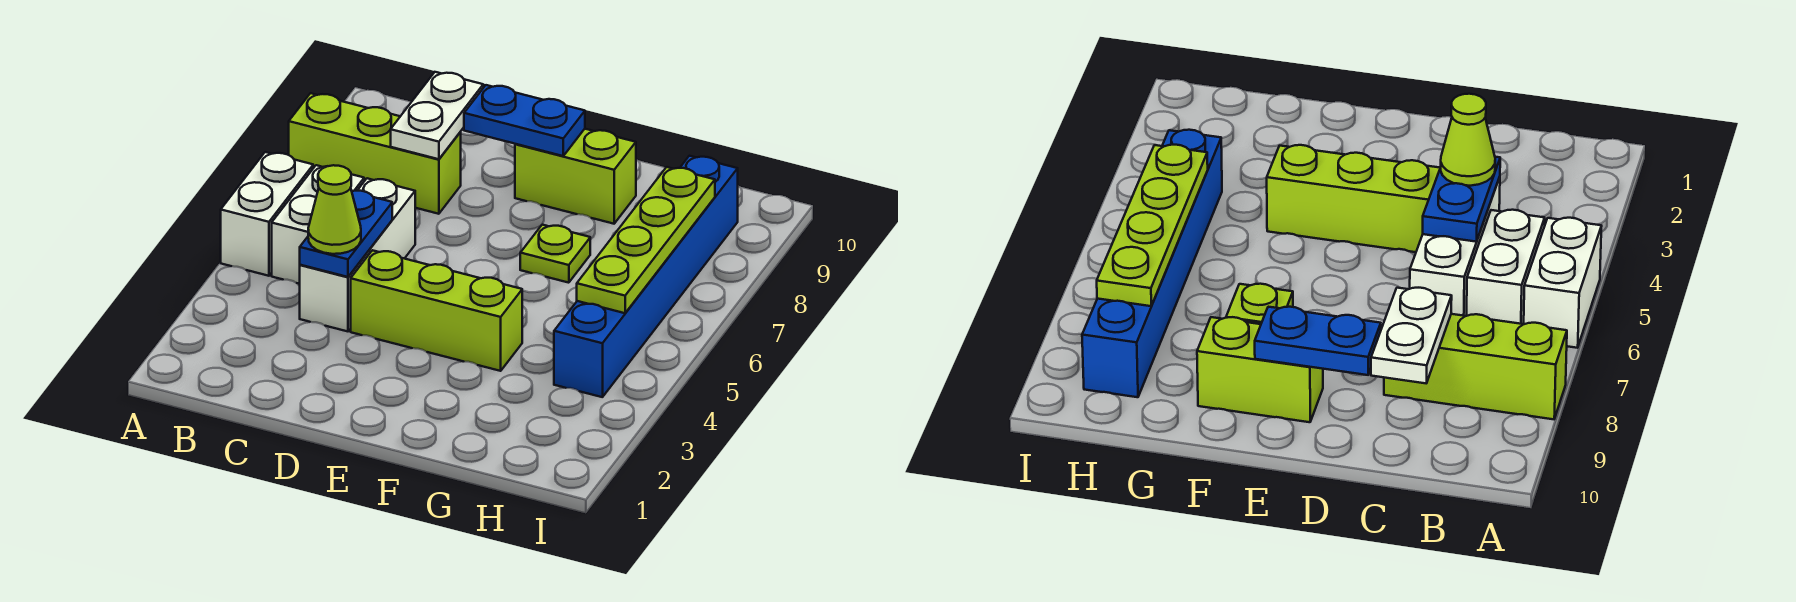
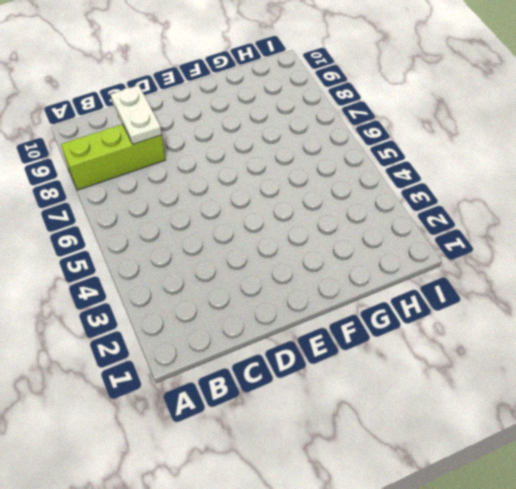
none -> white 1x2 brick [221,152,313,276]
none -> white 1x2 brick [272,165,364,284]
none -> white 1x3 brick [300,178,415,331]

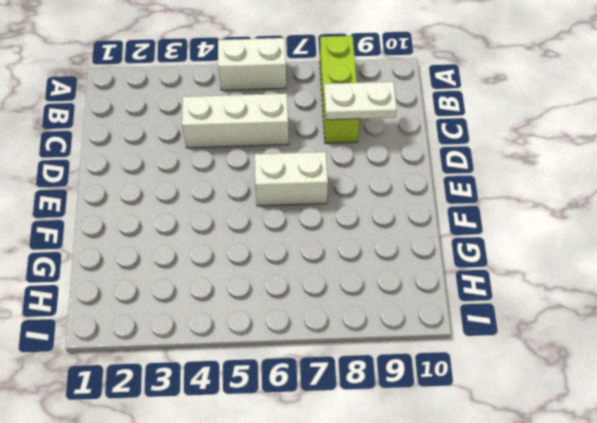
white 1x2 brick [255,152,328,206] -> white 1x2 brick moved to [272,165,364,284]
none -> lime 1x3 brick [351,250,522,371]
none -> lime 1x2 brick [515,129,636,224]
none -> lime 1x1 plate [520,225,590,283]

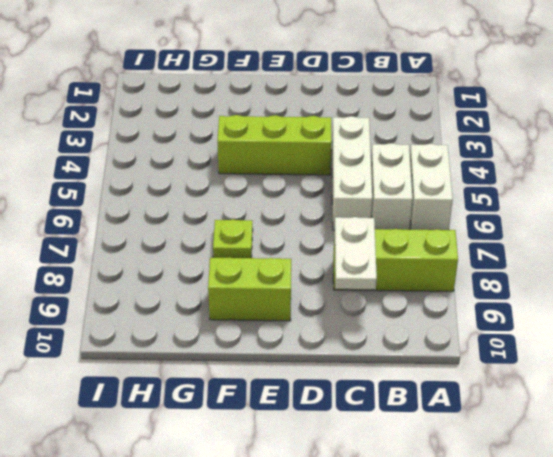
none -> blue 1x6 brick [554,156,738,397]
none -> blue 1x2 plate [300,191,392,277]
none -> blue 1x2 plate [464,85,585,156]

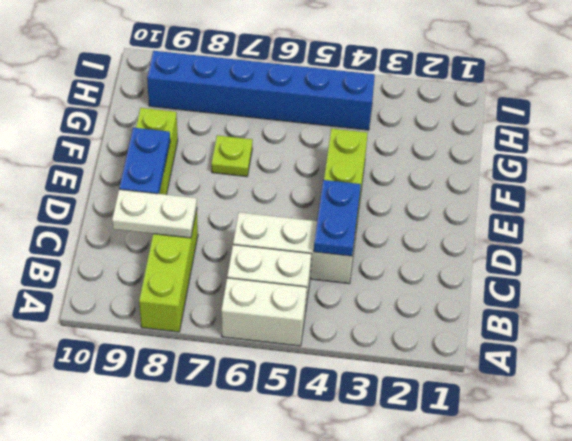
blue 1x2 plate [314,180,361,256] -> blue 1x2 plate turned to [300,191,392,277]
none -> lime 1x4 plate [577,167,715,313]
none -> lime 1x1 cone [308,165,361,254]

